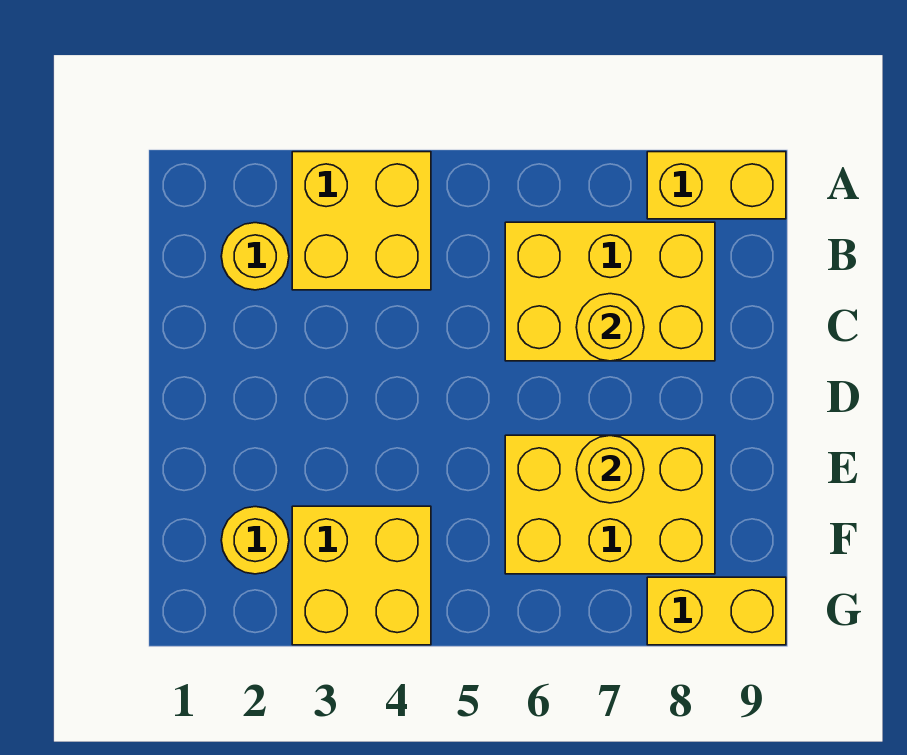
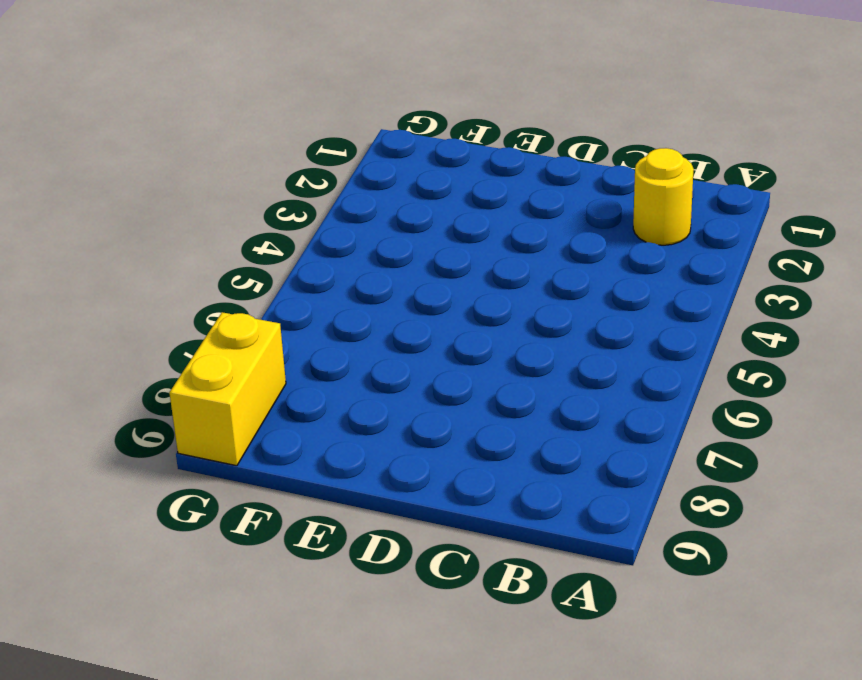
none -> yellow 2x2 brick [292,152,431,290]
none -> yellow 1x2 brick [647,152,786,219]

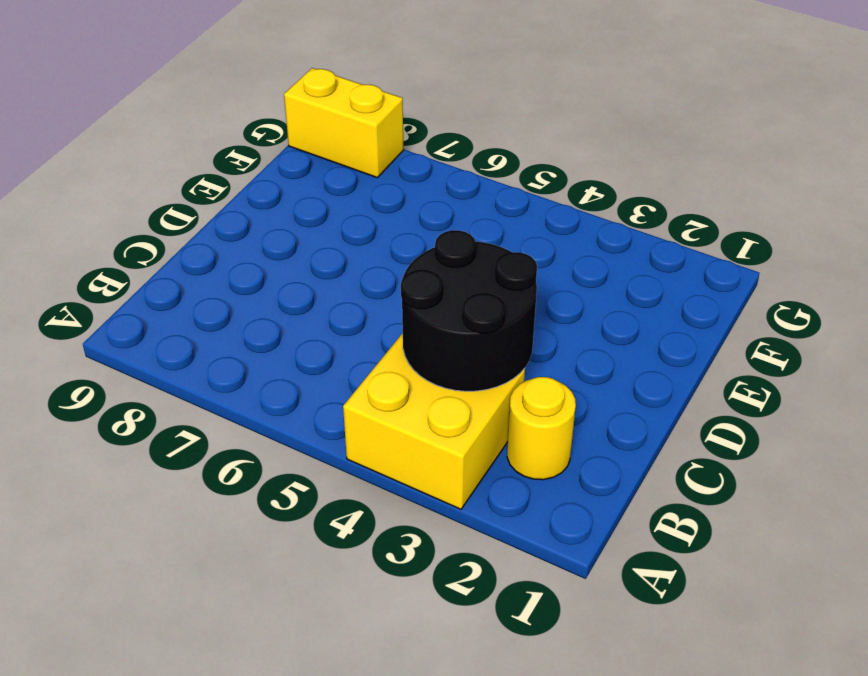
black 2x2 round brick [401,230,537,391] -> none
none -> yellow 1x2 brick [647,152,786,219]
none -> yellow 2x3 brick [505,222,715,361]

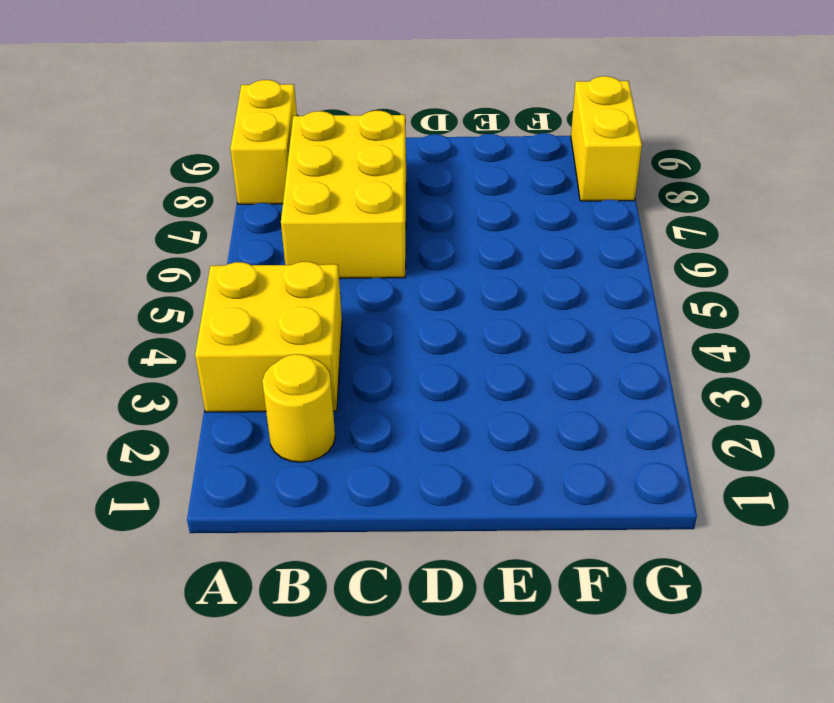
none -> yellow 2x3 brick [505,435,715,574]
none -> yellow 1x1 round brick [221,507,289,574]

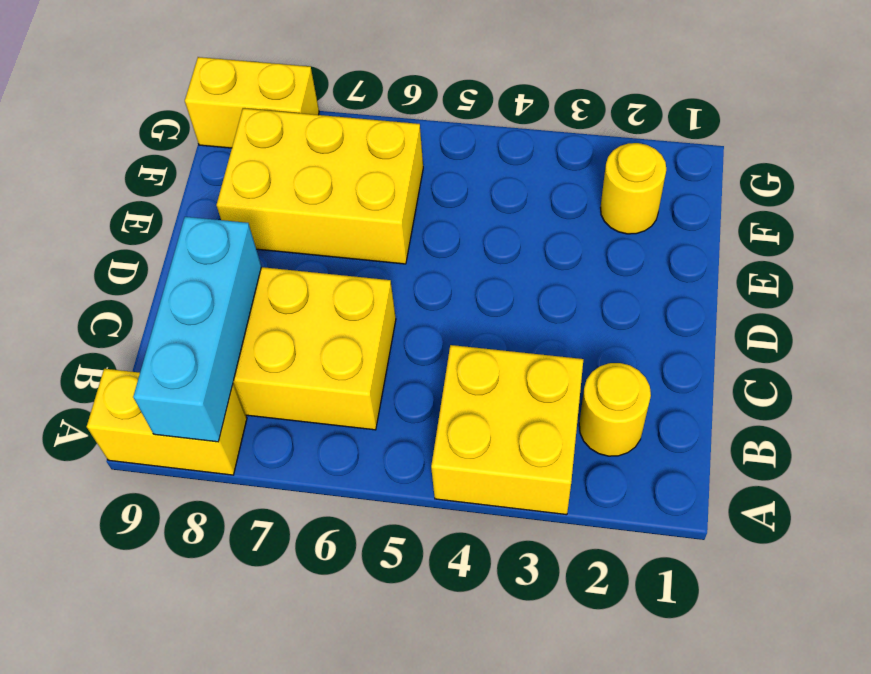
cyan 1x3 brick [133,217,261,442] -> none
none -> yellow 2x2 brick [292,506,431,645]
none -> yellow 1x1 round brick [576,294,644,361]

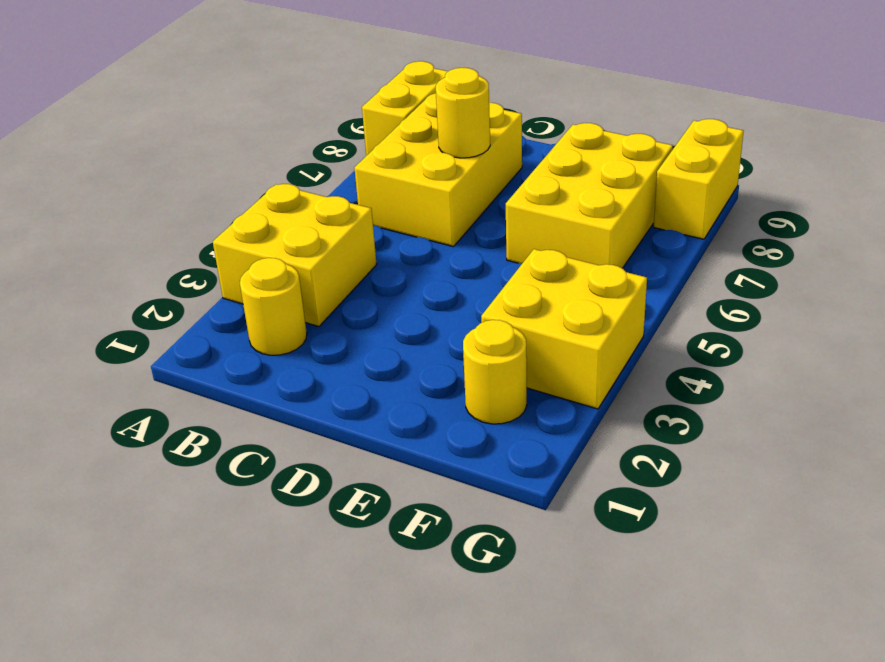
none -> yellow 1x1 round brick [576,435,644,503]

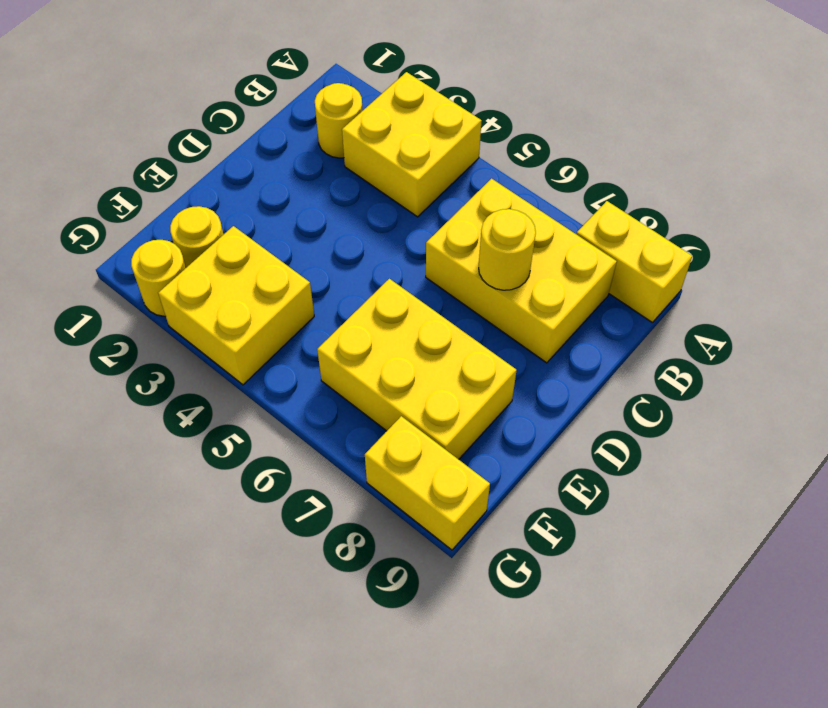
yellow 1x1 round brick [131,240,186,316] -> yellow 1x1 round brick moved to [576,435,644,503]

